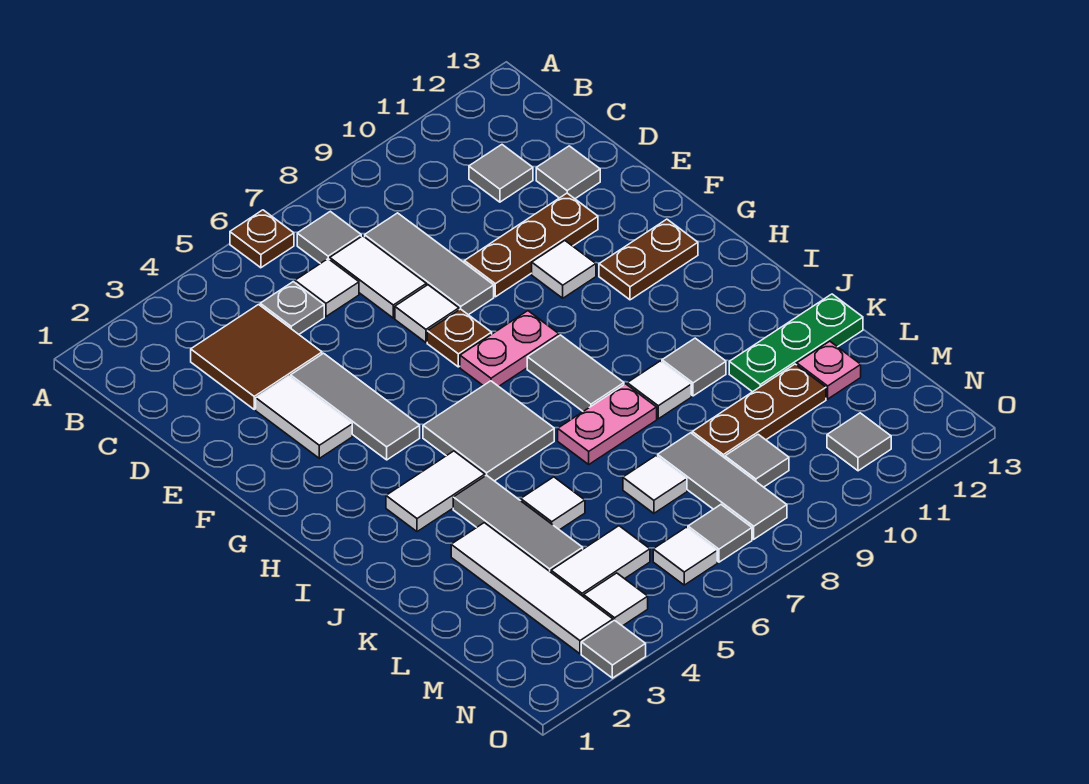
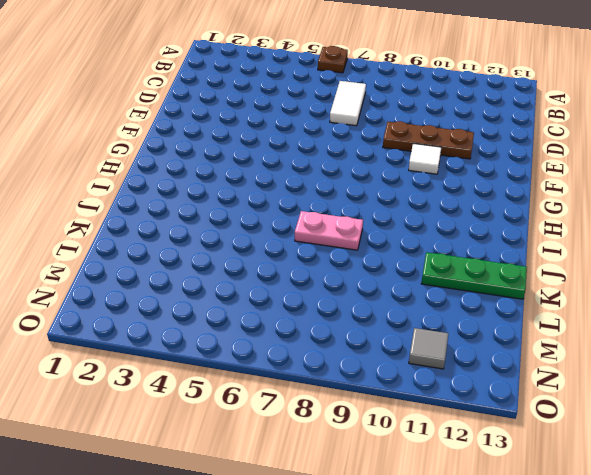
none -> grey 1x1 tile [297,211,361,264]
none -> brown 2x2 tile [191,305,322,409]
none -> grey 1x1 plate [260,282,324,334]
none -> white 1x1 tile [295,259,359,316]

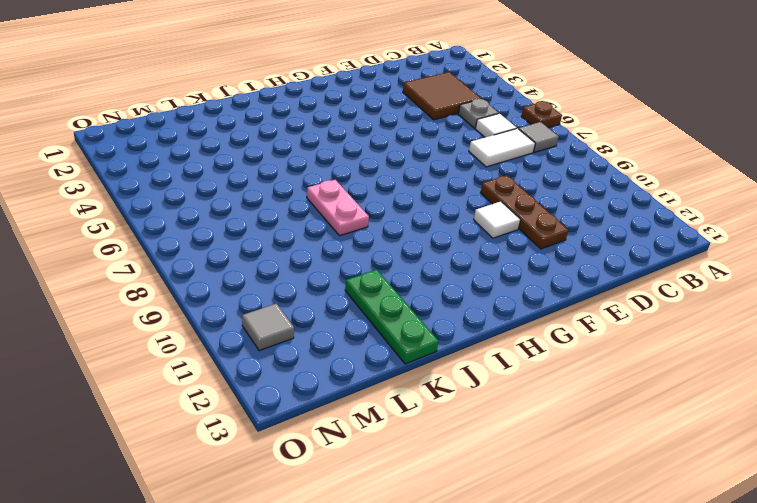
none -> grey 1x3 tile [365,213,494,315]
none -> grey 1x1 tile [469,145,533,202]
none -> grey 1x1 tile [536,146,600,199]
none -> white 1x2 tile [256,376,352,458]

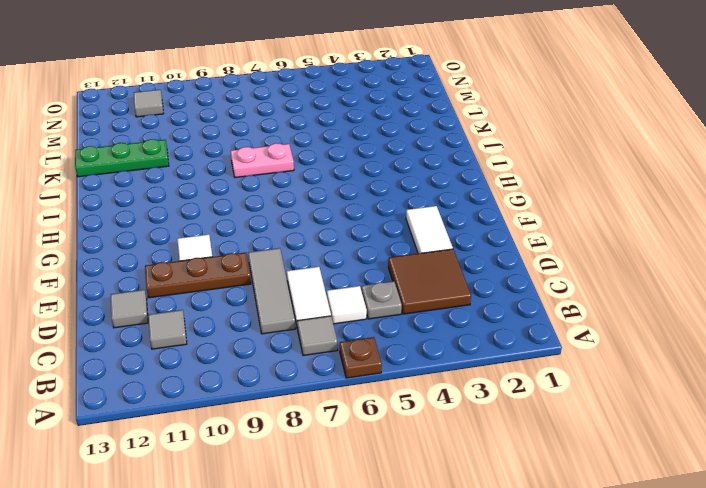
none -> grey 1x3 tile [291,353,420,460]
none -> white 1x1 tile [395,285,459,342]
none -> brown 1x1 plate [427,309,492,367]
none -> pink 1x2 plate [460,311,559,386]

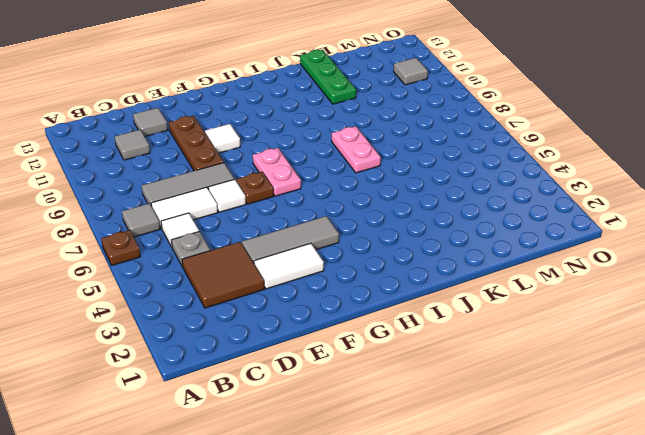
none -> brown 1x2 plate [599,219,698,300]
none -> grey 2x2 tile [423,381,554,481]
none -> grey 1x2 tile [527,335,624,411]
none -> white 1x2 tile [386,451,485,532]

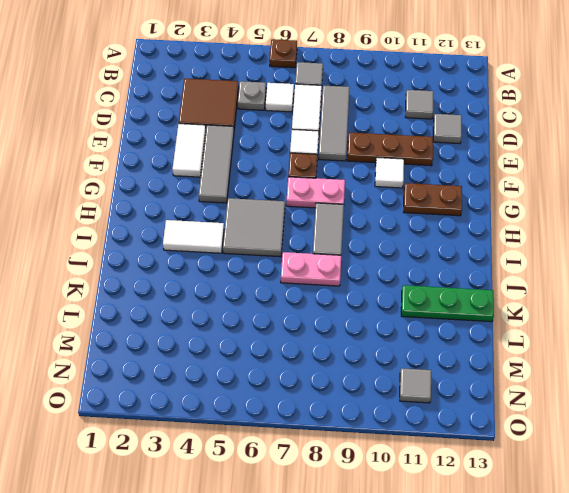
none -> grey 1x3 tile [453,475,583,572]
none -> white 1x1 tile [627,361,691,419]
none -> grey 1x1 tile [662,338,726,396]
none -> white 1x4 tile [451,523,613,654]

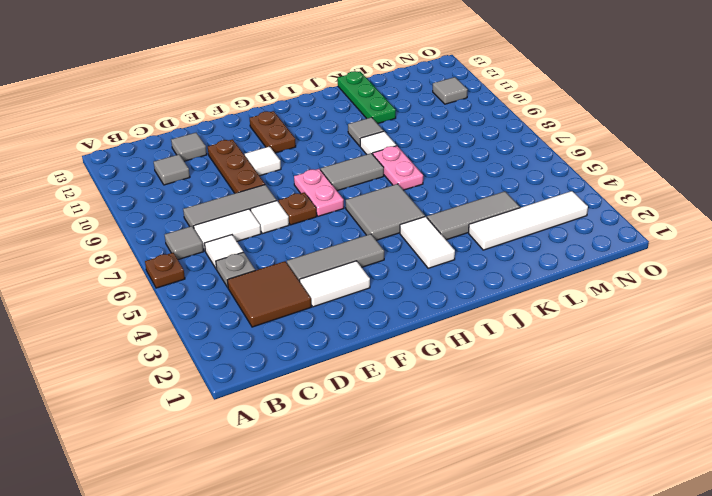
none -> white 1x1 tile [521,477,585,530]
none -> white 1x1 tile [623,456,687,513]
none -> grey 1x3 tile [658,433,787,539]
none -> brown 1x3 plate [692,364,826,458]

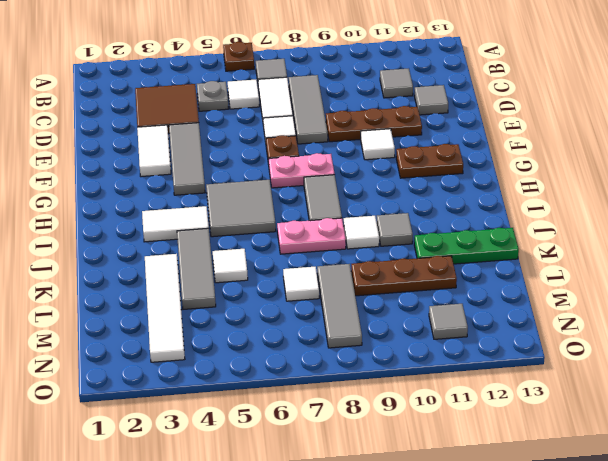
none -> pink 1x1 plate [797,341,861,399]
none -> white 1x2 tile [551,526,650,597]
none -> grey 1x1 tile [725,434,789,487]
none -> white 1x1 tile [584,573,648,626]

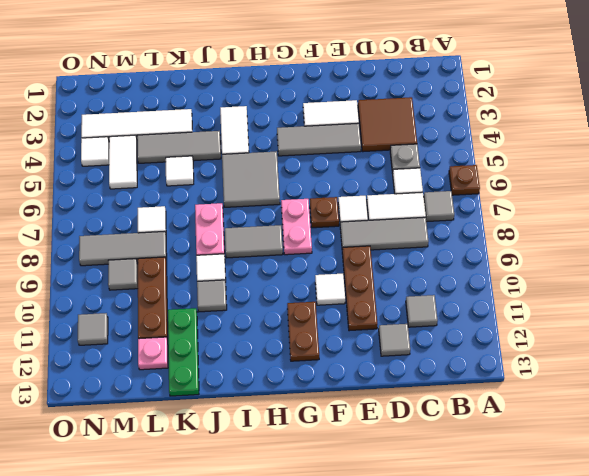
none -> white 1x1 tile [653,527,717,585]
none -> grey 1x1 tile [688,505,752,562]
none -> grey 1x1 tile [581,620,646,678]

